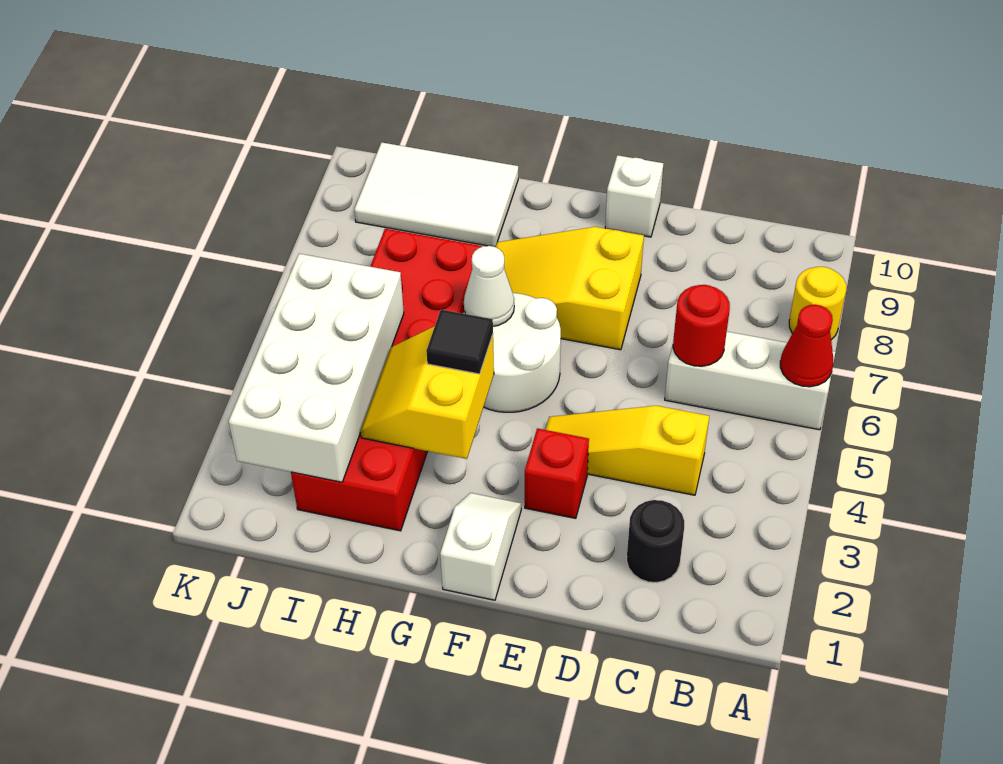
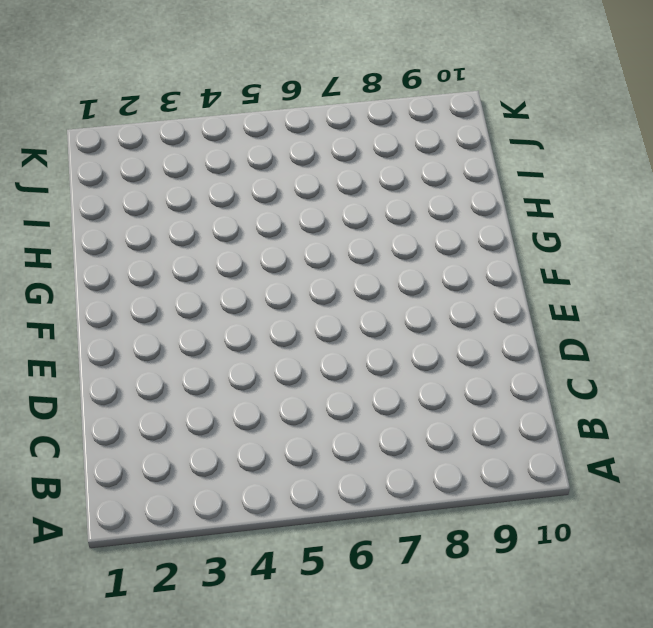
none -> white 1x3 brick [665,332,835,430]
none -> yellow 1x1 round brick [789,267,846,340]
none -> black 1x1 round brick [627,500,684,582]

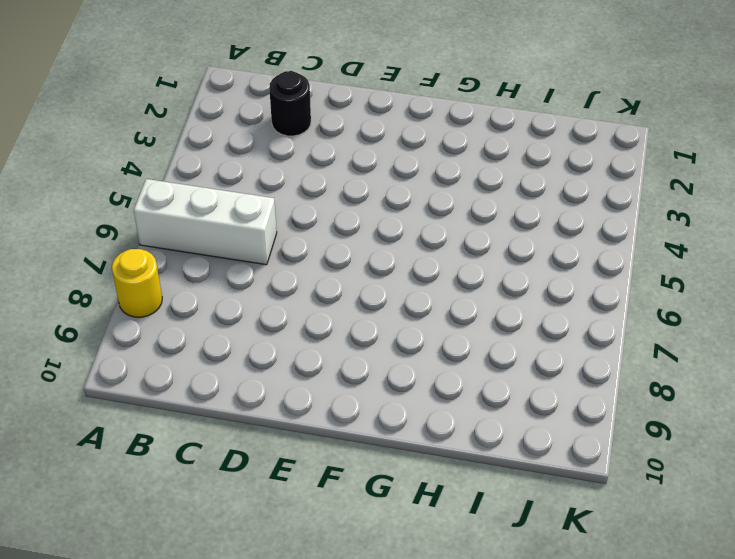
none -> yellow 1x3 slope [545,406,709,495]
none -> red 1x1 brick [525,428,589,518]
none -> yellow 2x3 slope [496,227,644,350]

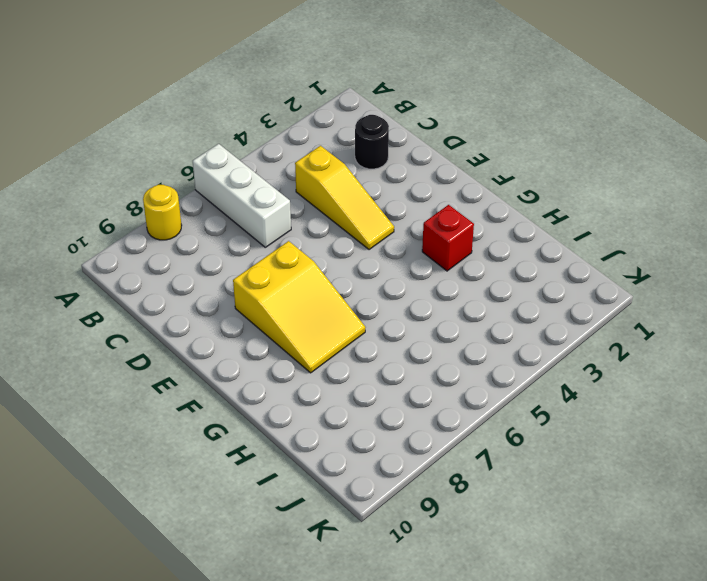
red 1x1 brick [422,205,474,271] -> red 1x1 brick moved to [525,428,589,518]
none -> white 1x1 brick [605,155,663,237]
none -> white 1x2 slope [440,493,521,600]
none -> white 2x2 round brick [463,293,561,412]

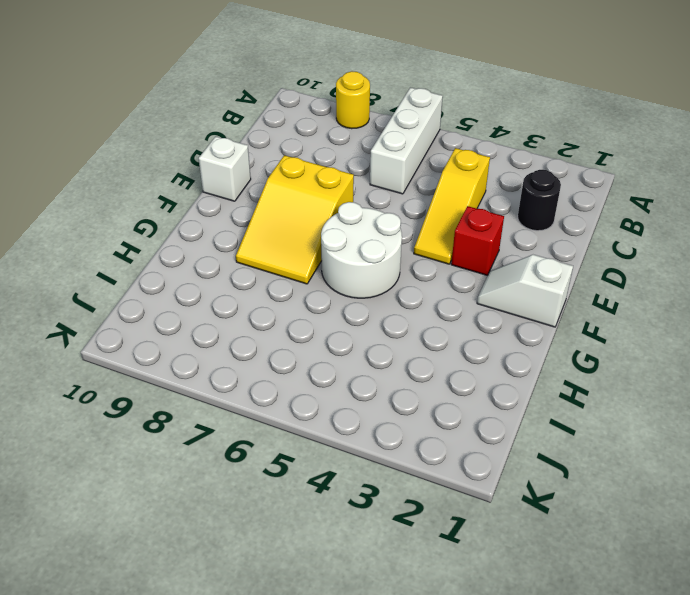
none -> red 2x6 brick [291,229,482,531]
none -> white 2x3 tile [354,142,518,247]
none -> red 1x1 cone [780,305,833,387]

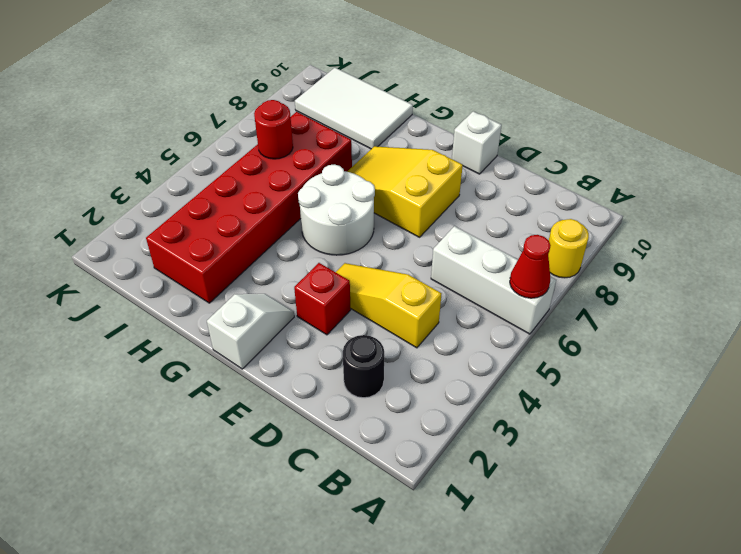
red 1x1 round brick [254,100,293,159] -> red 1x1 round brick moved to [673,285,730,366]
none -> yellow 2x2 slope [361,326,494,459]
none -> white 1x1 cone [464,246,514,326]
none -> white 2x4 brick [229,254,404,482]

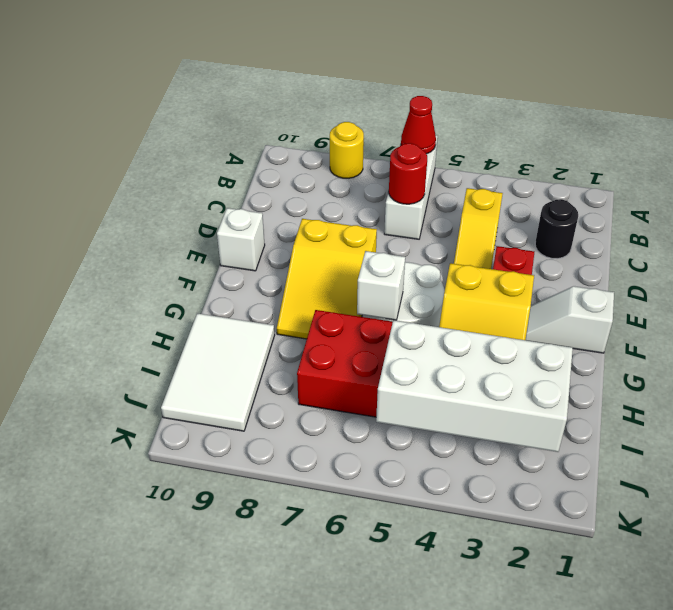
white 1x1 brick [357,251,405,320] -> white 1x1 cone [464,246,514,326]
none -> black 1x1 tile [426,310,493,374]

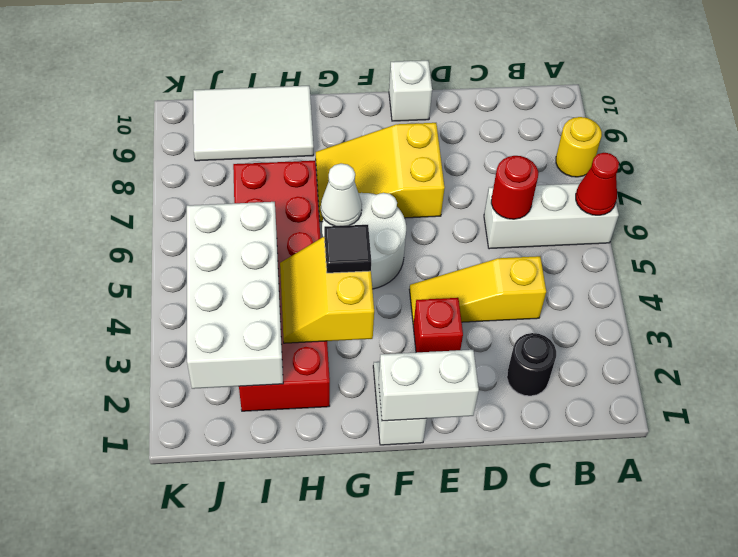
white 1x2 brick [378,350,479,421] -> none

